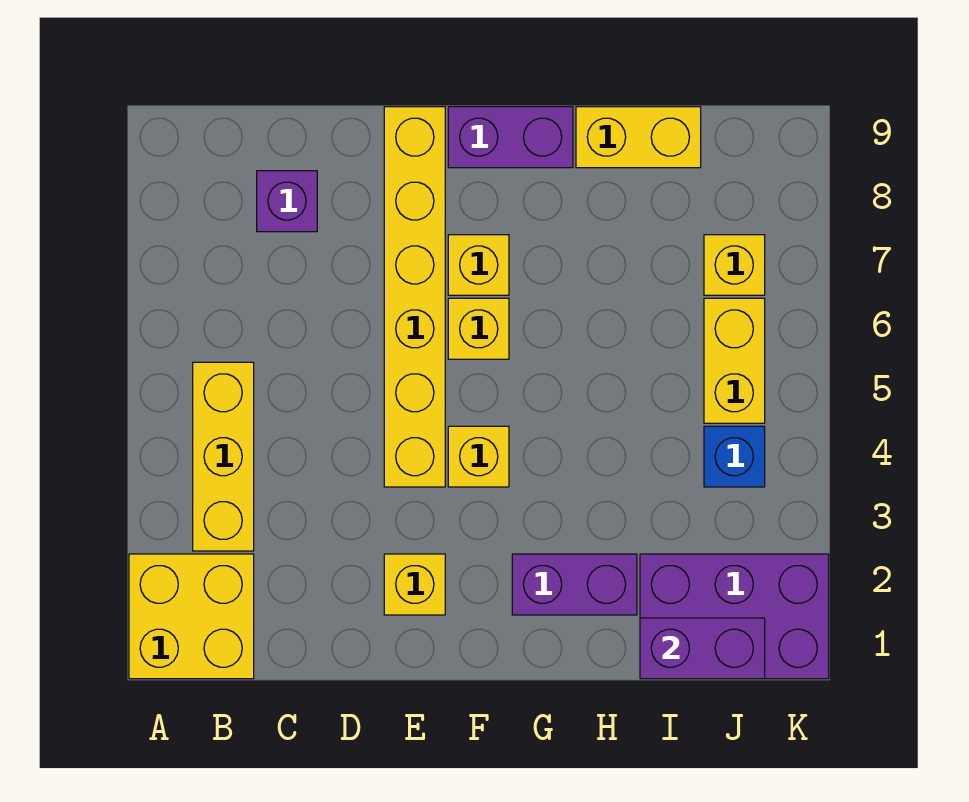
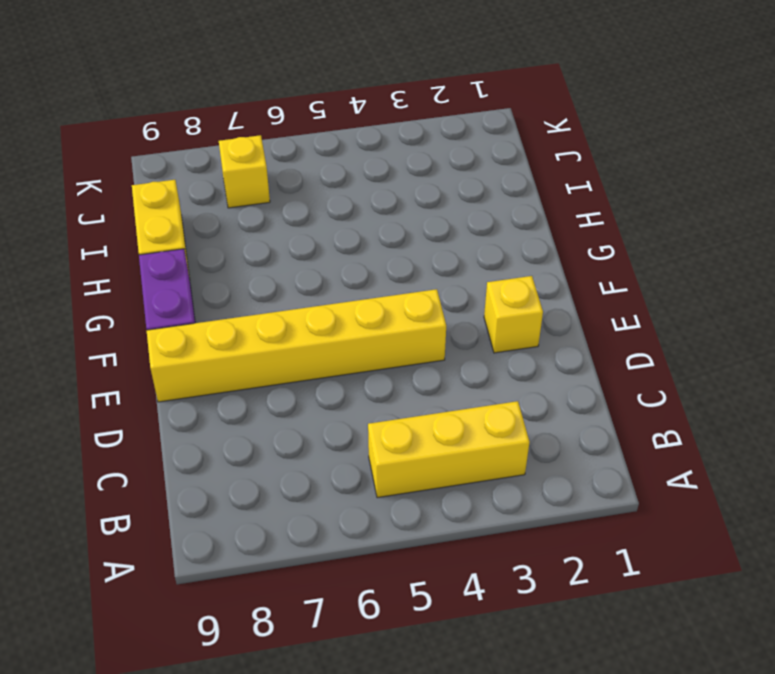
none -> yellow 2x2 brick [129,554,254,679]
none -> purple 1x1 brick [257,171,317,232]
none -> yellow 1x1 brick [448,426,509,487]

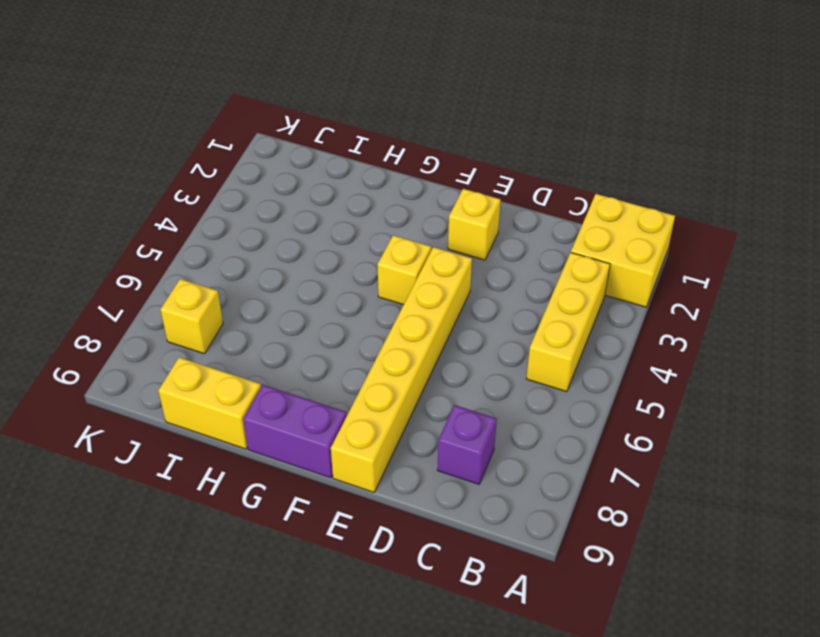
none -> yellow 1x1 brick [448,298,509,359]
none -> yellow 1x1 brick [448,235,509,295]
none -> purple 1x2 brick [512,554,637,615]

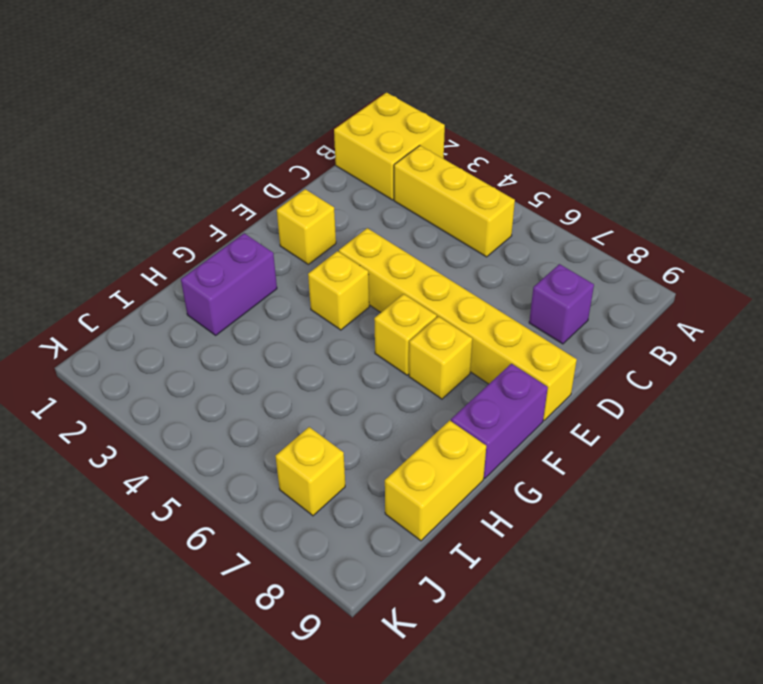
none -> purple 2x3 brick [640,554,829,679]
none -> blue 1x1 brick [704,426,765,487]
none -> yellow 1x2 brick [704,298,765,423]

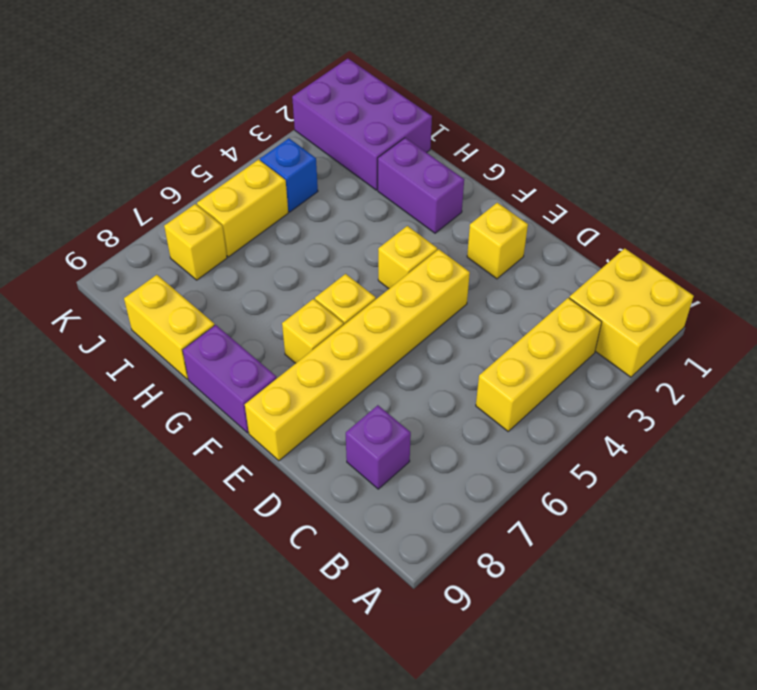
none -> purple 1x2 brick [640,618,765,679]

